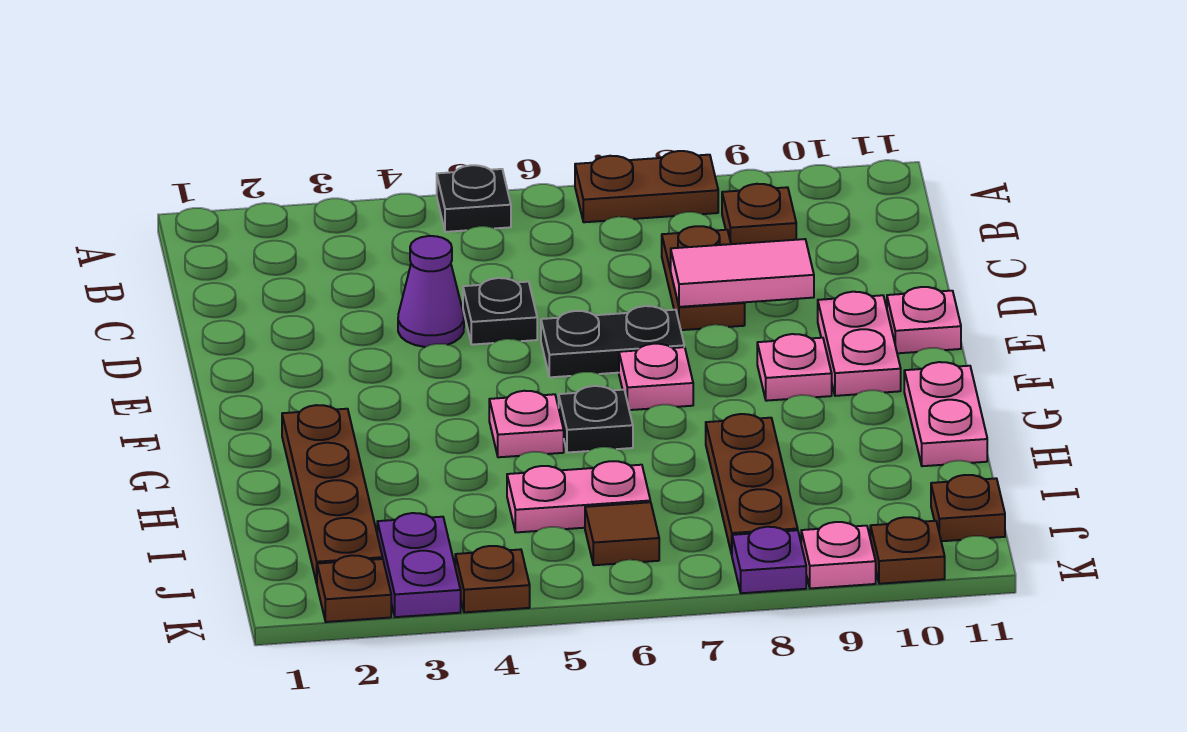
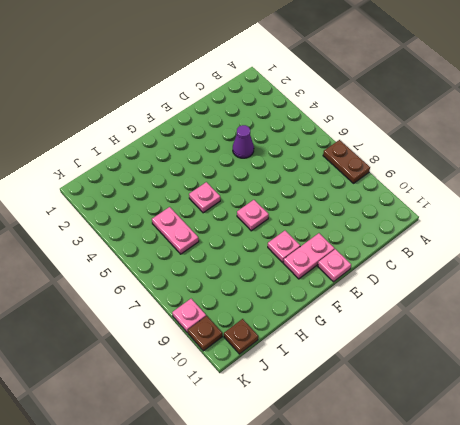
none -> black 1x1 plate [437,165,511,232]
none -> brown 1x1 plate [722,184,796,244]
none -> brown 1x2 plate [662,226,745,330]

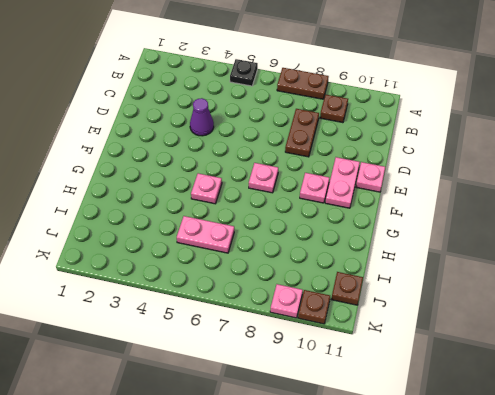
none -> black 1x1 plate [463,278,537,345]
none -> black 1x2 plate [541,306,684,377]
none -> brown 1x4 plate [282,405,383,583]

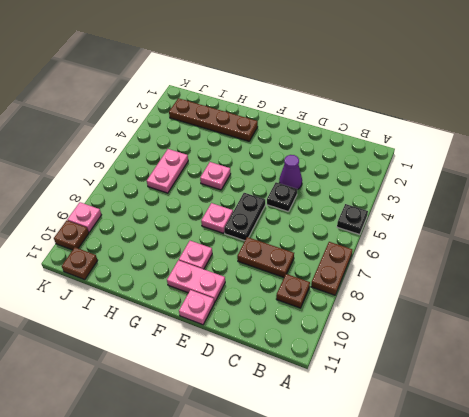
none -> black 1x1 plate [559,386,633,453]
none -> pink 1x2 plate [904,362,987,466]
none -> brown 1x3 plate [706,414,798,554]

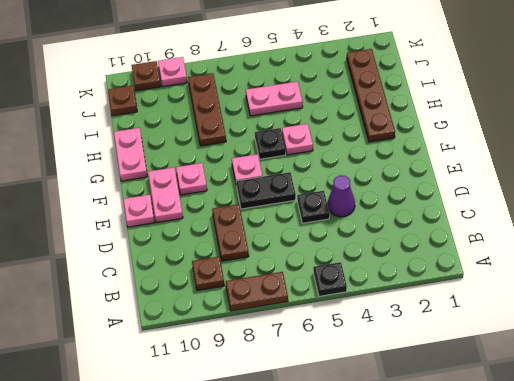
none -> purple 1x2 plate [377,513,461,617]
none -> brown 1x1 tile [585,502,659,565]
none -> brown 1x1 plate [317,555,391,622]

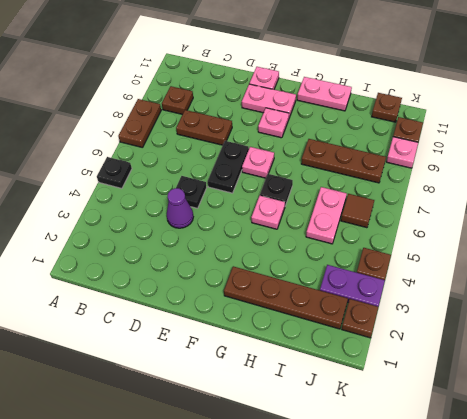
none -> purple 1x1 plate [732,527,806,593]
none -> pink 1x2 tile [671,239,814,307]

